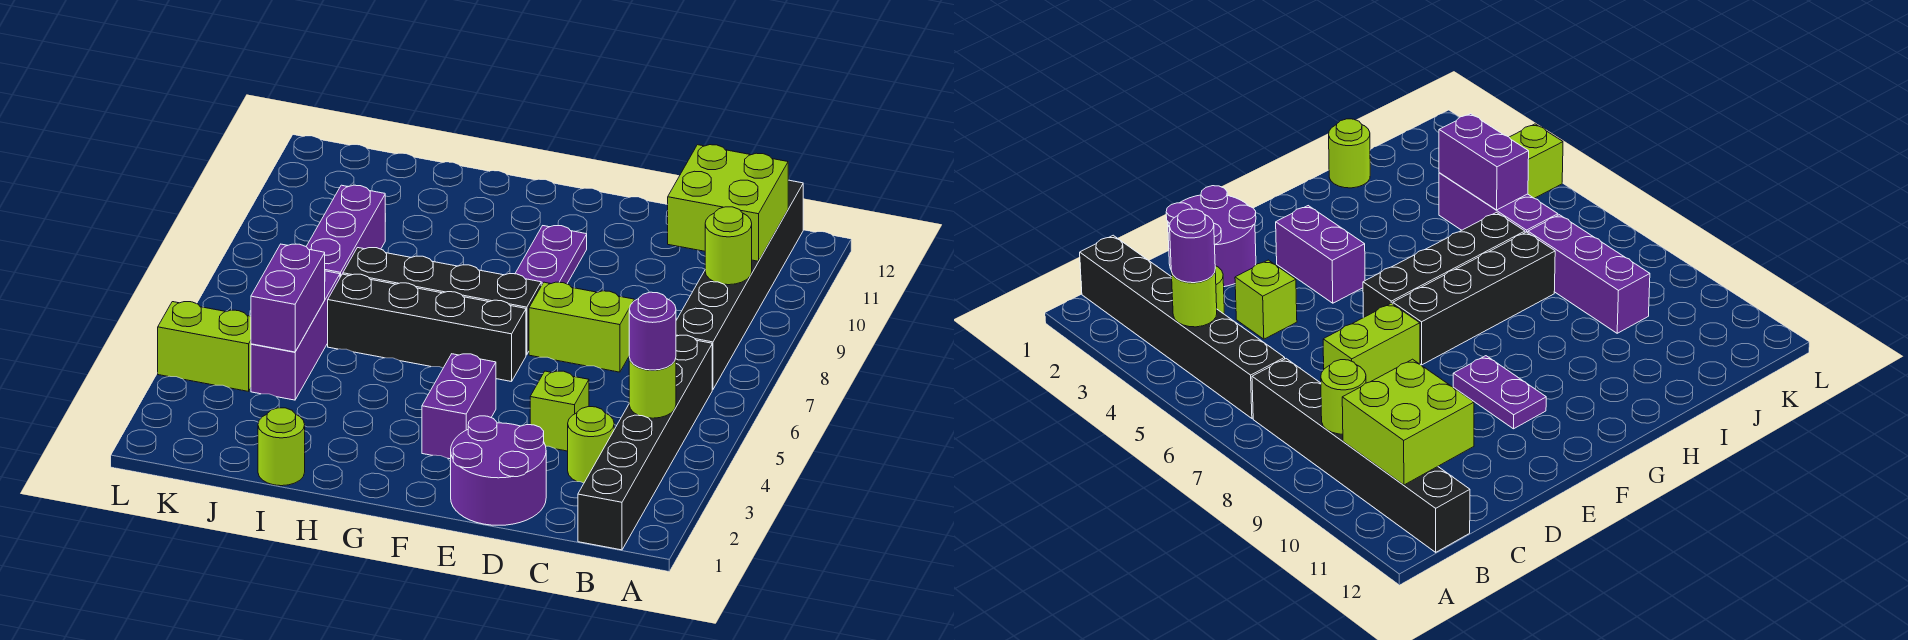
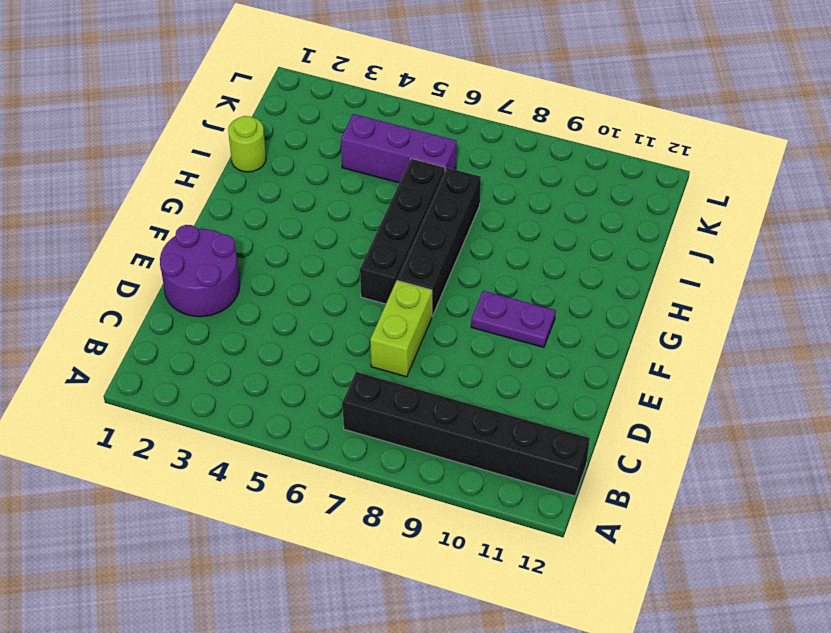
none -> black 1x6 brick [578,335,712,550]
none -> lime 1x1 round brick [568,407,614,483]
none -> lime 1x1 brick [530,371,589,451]

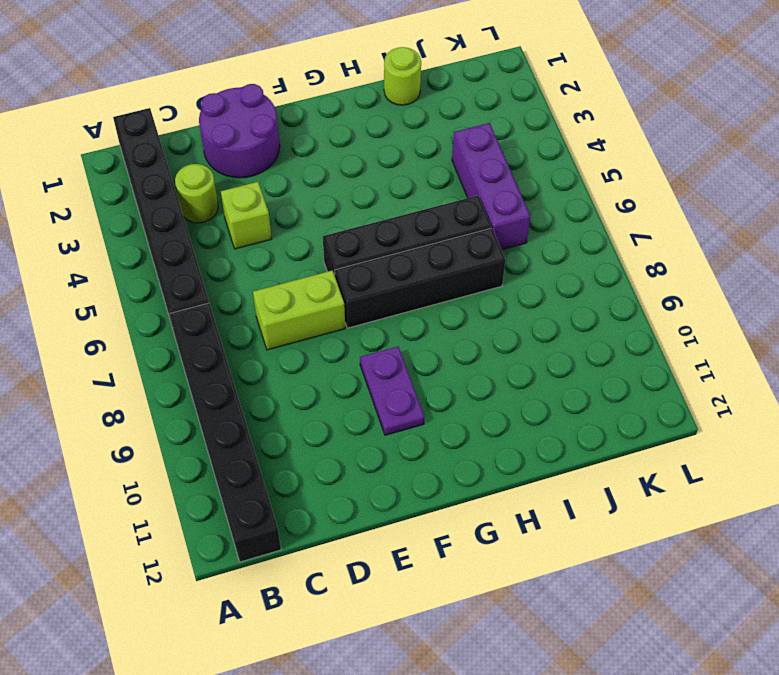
none -> purple 1x2 brick [422,354,496,459]
none -> purple 1x3 brick [306,185,385,277]
none -> lime 1x2 brick [158,302,251,391]

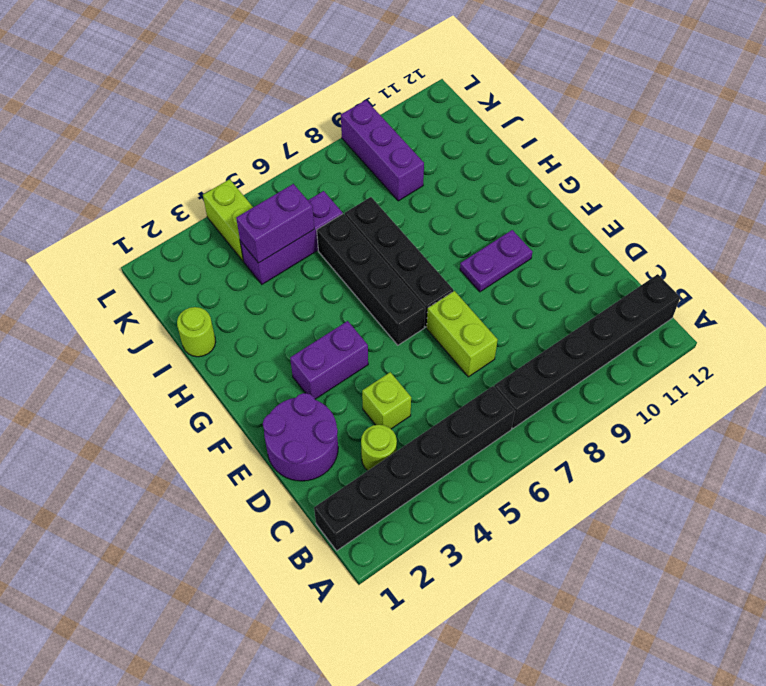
purple 1x3 brick [341,100,424,201] -> purple 1x3 brick turned to [306,185,385,277]
none -> lime 1x1 round brick [629,358,676,418]
none -> lime 1x1 round brick [705,207,752,285]
none -> lime 2x2 brick [668,145,788,261]

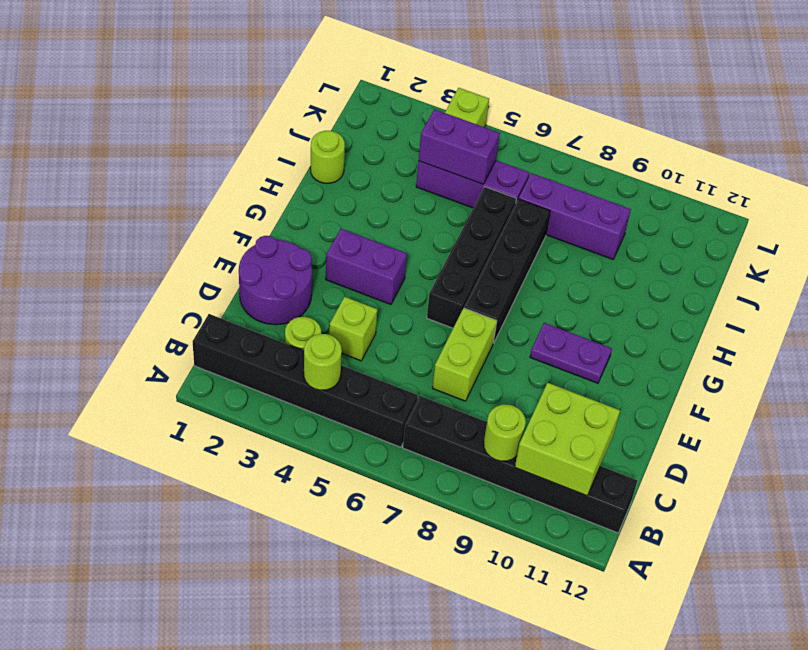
none -> purple 1x1 round brick [629,292,676,370]

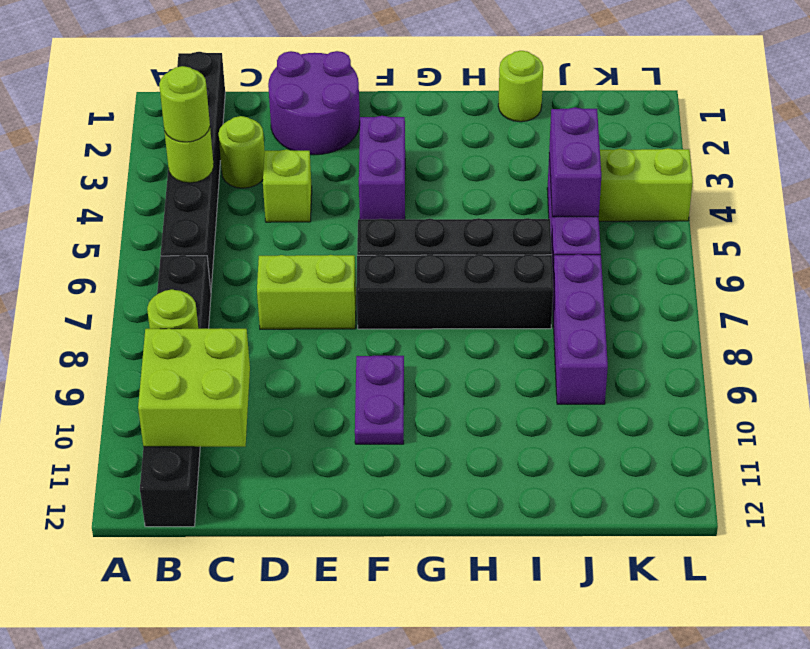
lime 1x1 round brick [159,66,210,142] -> purple 1x1 round brick [629,292,676,370]

